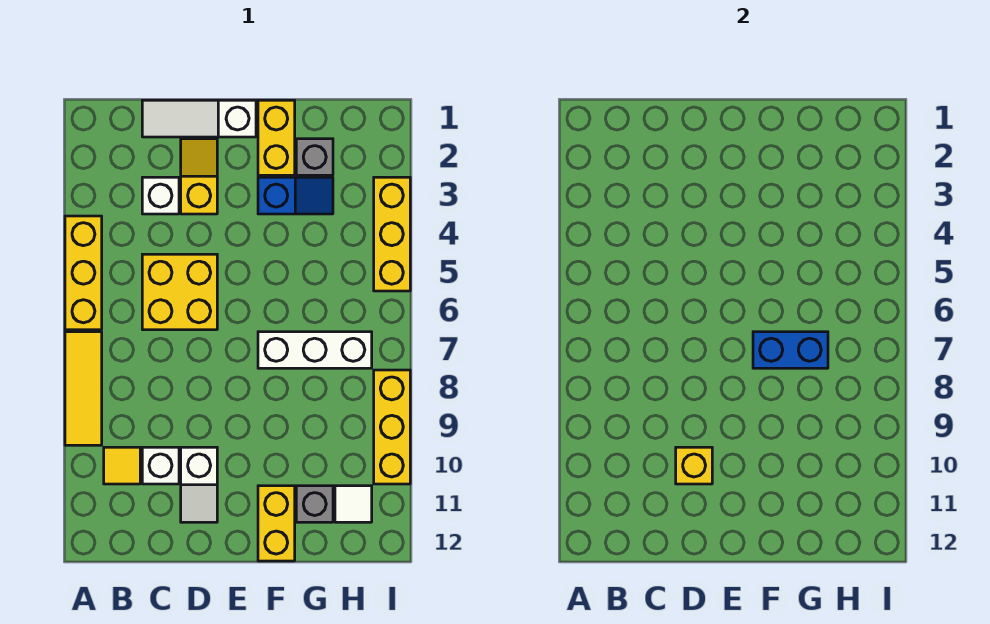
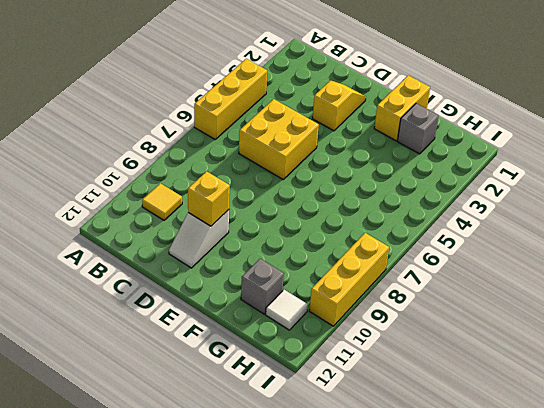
none -> yellow 1x3 tile [65,332,102,445]
none -> white 1x3 slope [142,100,256,137]
none -> white 1x1 brick [142,177,179,214]

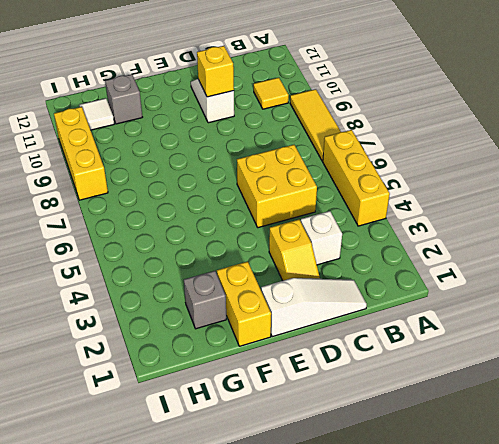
none -> white 1x1 brick [142,447,179,484]
none -> blue 1x2 slope [258,177,333,214]
none -> white 1x3 brick [258,332,372,368]

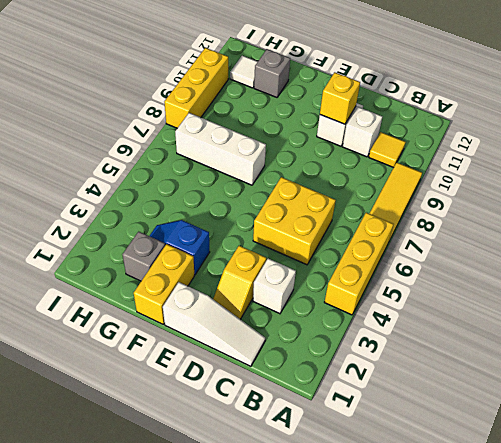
none -> yellow 1x2 brick [258,486,295,561]
none -> yellow 1x3 brick [374,177,410,291]
none -> blue 1x2 brick [753,332,828,368]

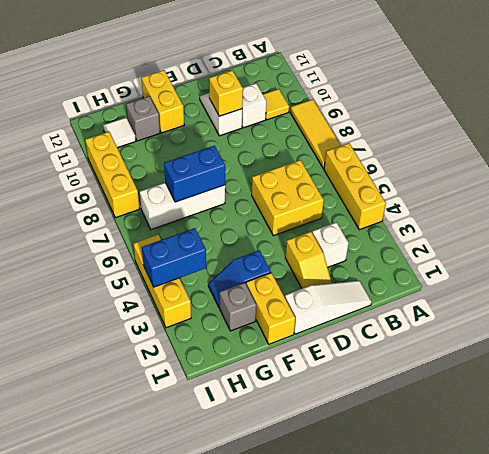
blue 1x2 brick [142,228,206,287] -> none

